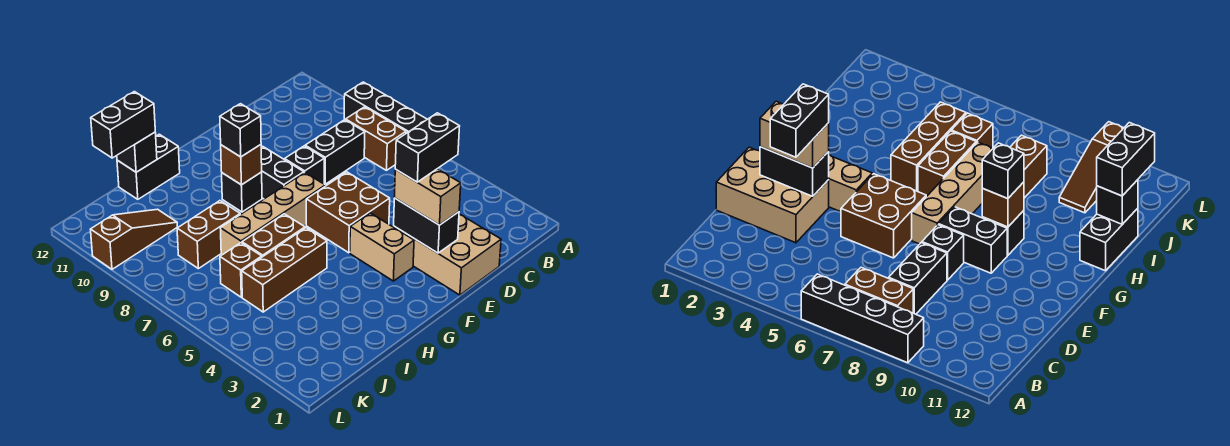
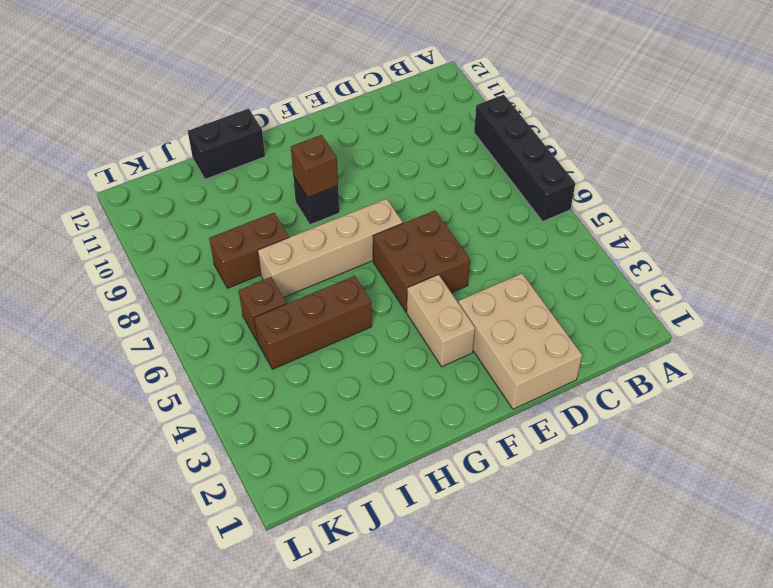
none -> brown 1x2 brick [346,107,406,170]
none -> black 1x2 brick [305,120,365,184]
none -> black 1x1 brick [285,146,324,184]

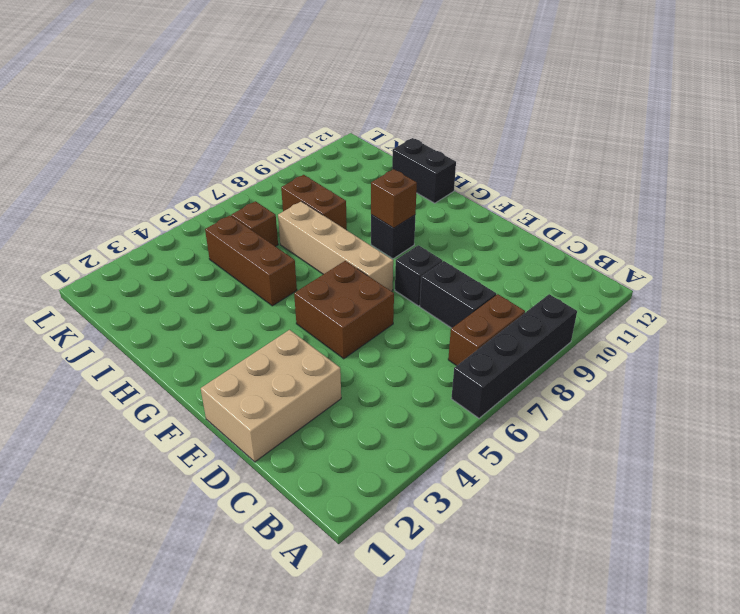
none -> tan 1x2 brick [350,213,414,281]
none -> black 1x2 brick [261,146,304,199]
none -> brown 1x2 brick [242,214,305,257]

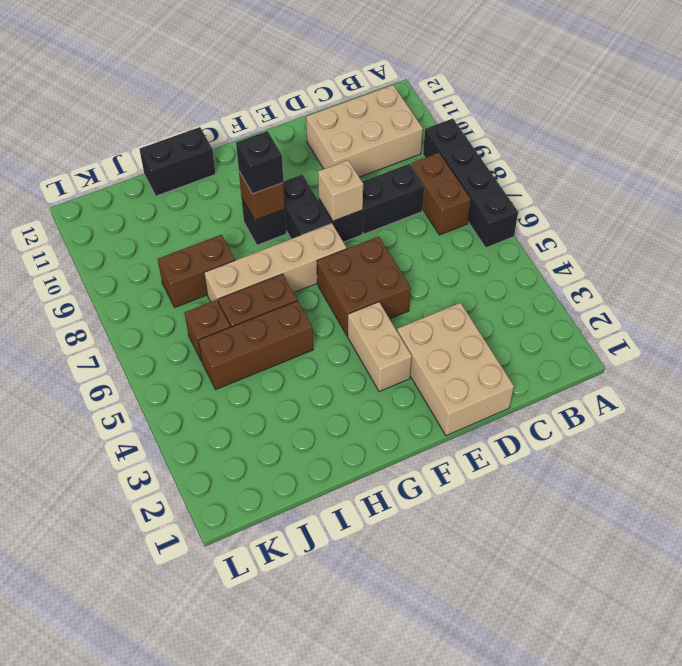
tan 2x3 brick [306,85,423,177] -> none
tan 1x1 brick [318,160,363,221] -> none
none -> brown 1x3 slope [90,209,177,269]
none -> black 1x2 brick [394,198,459,253]
none -> black 1x1 brick [117,132,157,172]

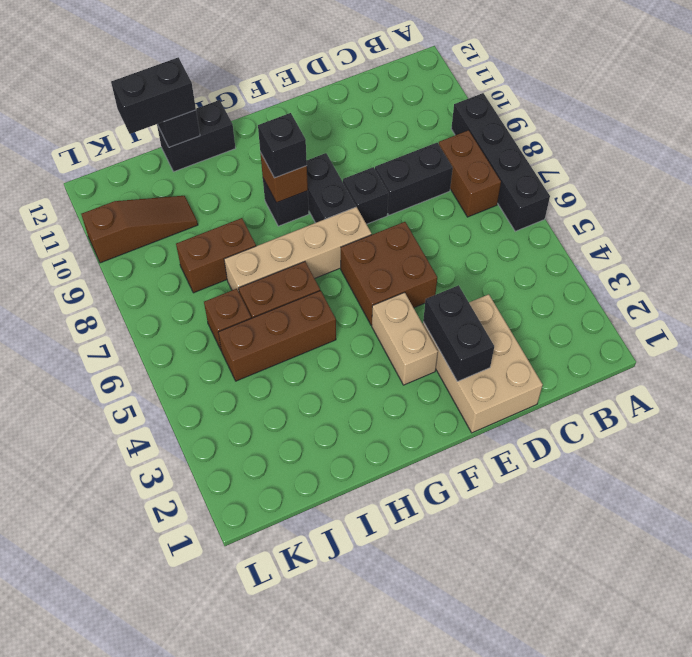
none -> tan 1x2 brick [394,169,461,225]
none -> black 1x2 brick [395,113,460,182]

